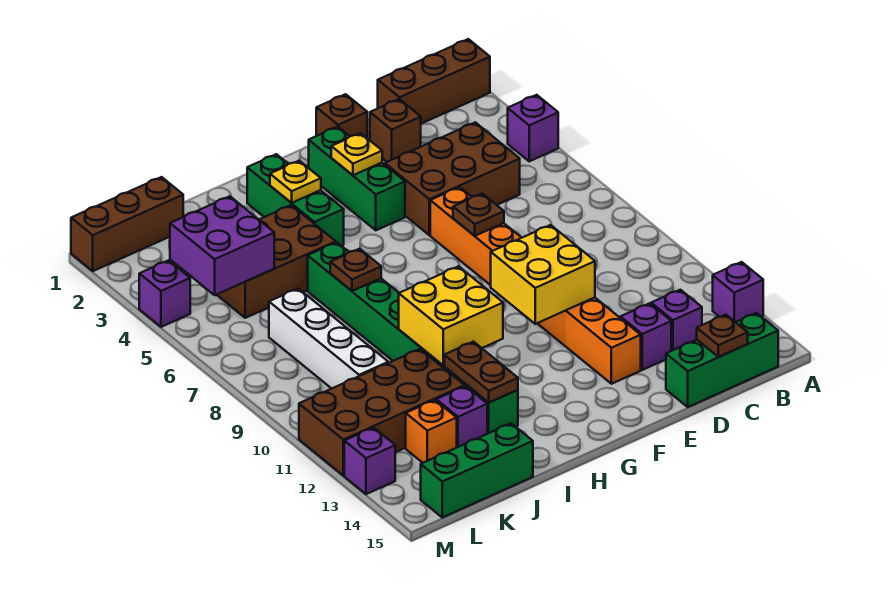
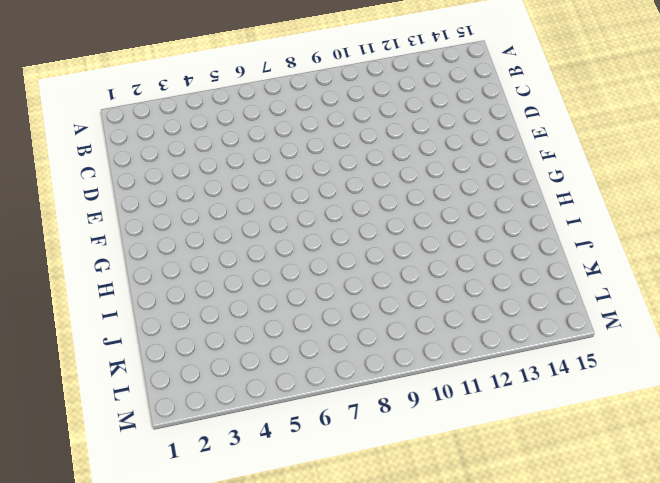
none -> brown 1x3 brick [378,39,490,124]
none -> purple 1x1 brick [508,95,558,161]
none -> purple 1x1 brick [713,262,763,322]
none -> green 1x3 brick [666,313,778,407]

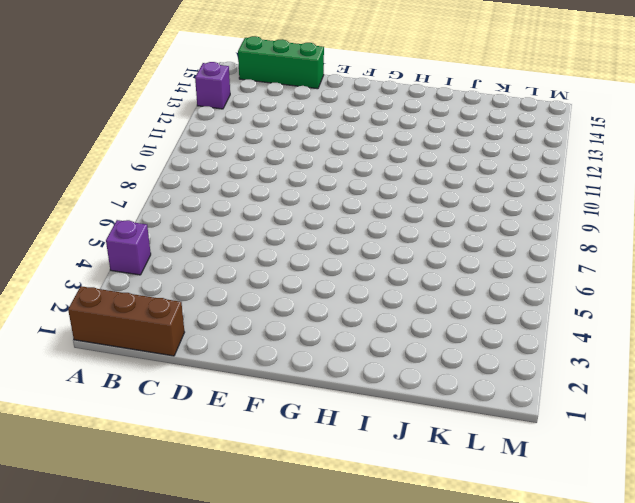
none -> brown 2x3 brick [385,122,520,235]
none -> purple 1x1 brick [651,290,702,351]
none -> brown 1x1 brick [370,99,421,162]
none -> purple 1x1 brick [620,303,671,370]

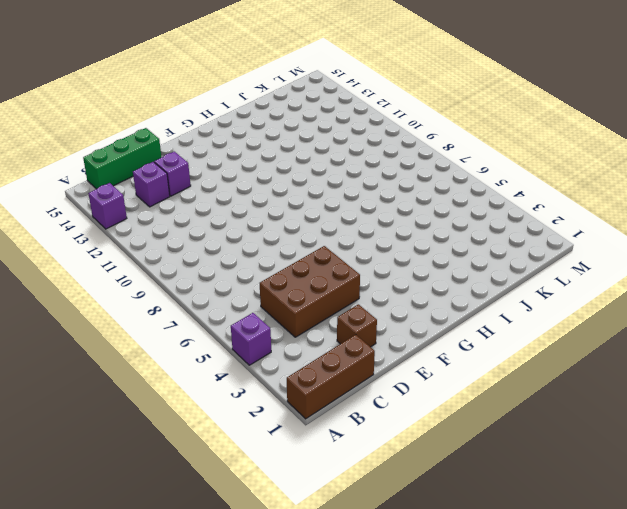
none -> brown 1x1 brick [316,94,367,138]
none -> orange 1x8 brick [430,187,641,384]
none -> green 1x3 brick [309,127,405,230]
none -> green 1x3 brick [247,154,344,246]

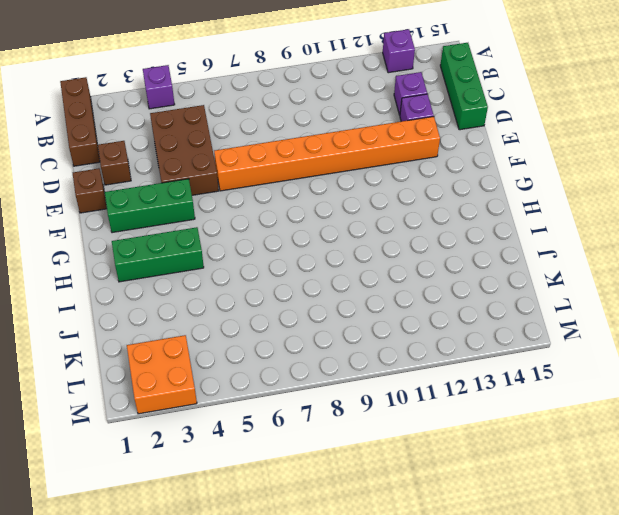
orange 2x2 brick [127,335,197,414] -> none
none -> brown 2x3 brick [217,205,336,318]
none -> green 1x8 brick [308,242,518,434]
none -> brown 2x4 brick [299,349,465,476]
none -> purple 1x1 brick [436,386,487,447]

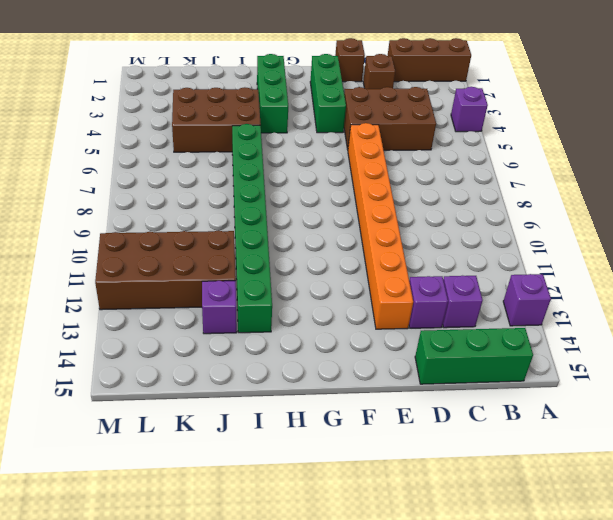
none -> green 1x3 brick [421,423,533,517]
none -> brown 1x3 brick [71,177,183,271]
none -> white 1x4 brick [269,289,388,389]
none -> orange 1x1 brick [406,400,457,463]

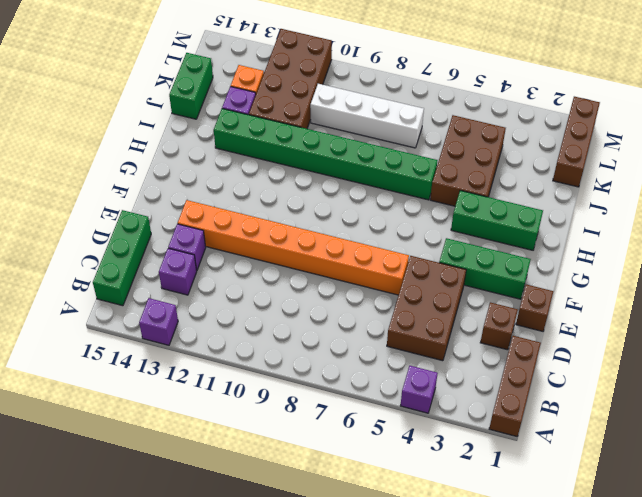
green 1x2 brick [169,53,213,119] -> green 1x3 brick [421,423,533,517]
none -> purple 1x1 brick [139,260,190,327]
none -> purple 1x1 brick [344,428,395,494]
none -> brown 1x1 plate [697,315,748,357]
none -> brown 1x1 plate [453,194,504,236]

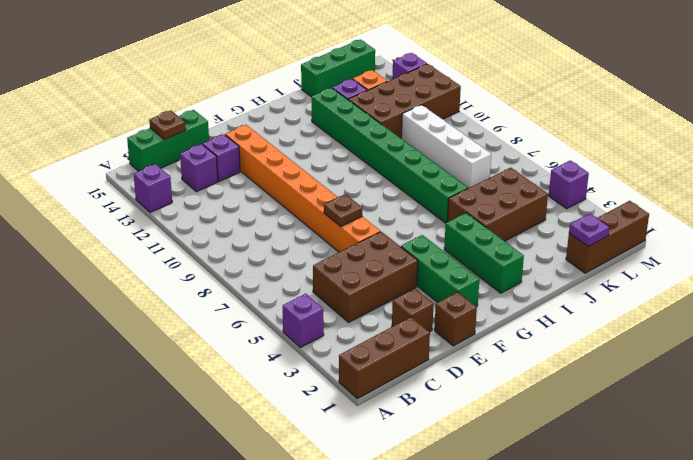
purple 1x1 plate [569,213,609,247] -> none
none -> yellow 2x2 brick [491,225,595,324]
none -> yellow 1x1 plate [331,133,382,175]
none -> yellow 1x1 plate [270,161,321,203]
none -> yellow 2x2 brick [399,266,503,365]

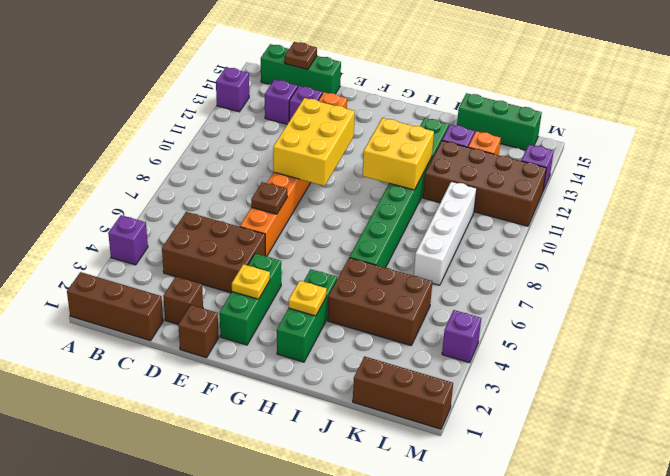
yellow 2x3 brick [273,98,355,186] -> yellow 2x2 brick [491,225,595,324]
none -> brown 1x1 plate [330,249,381,291]
none -> brown 1x2 plate [444,342,518,403]
none -> purple 2x2 brick [170,196,274,295]

